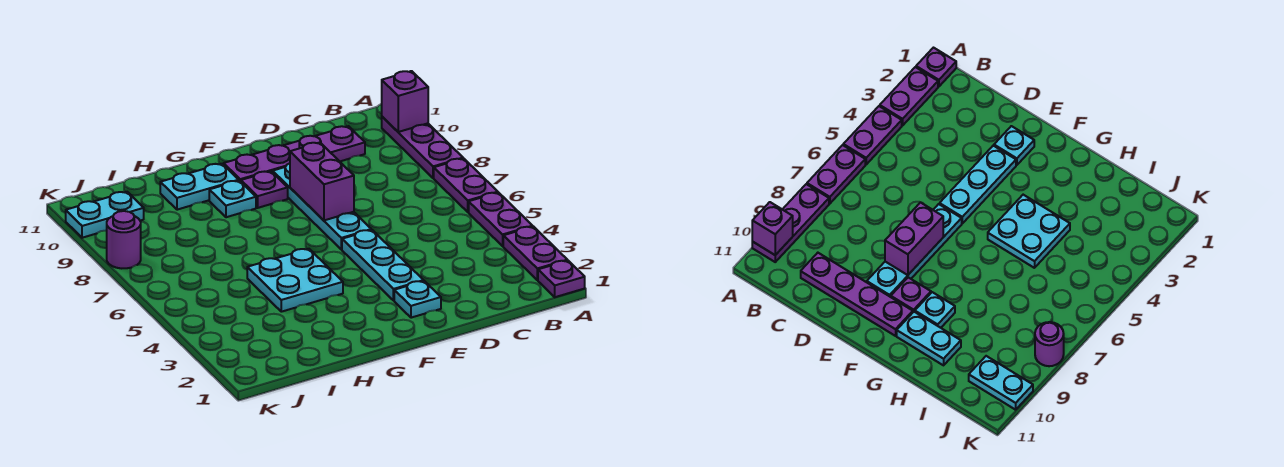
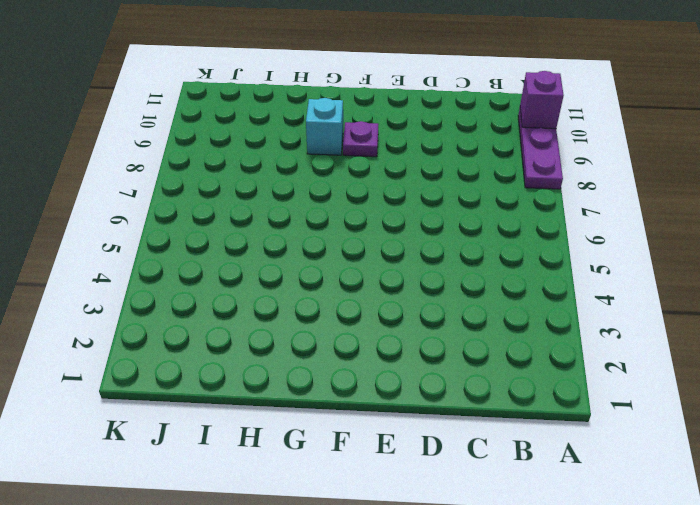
cyan 1x1 brick [306,98,343,155] -> cyan 1x1 plate [209,181,256,217]
none -> purple 1x1 plate [538,261,585,297]
none -> purple 1x2 plate [503,227,567,280]
none -> purple 1x2 plate [469,193,533,246]

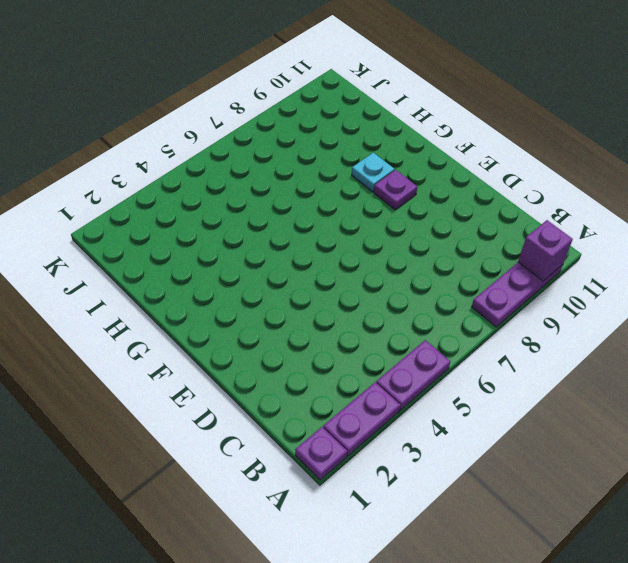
none -> purple 1x2 plate [434,159,498,212]
none -> purple 1x4 plate [224,126,365,182]
none -> cyan 1x1 plate [394,281,441,318]

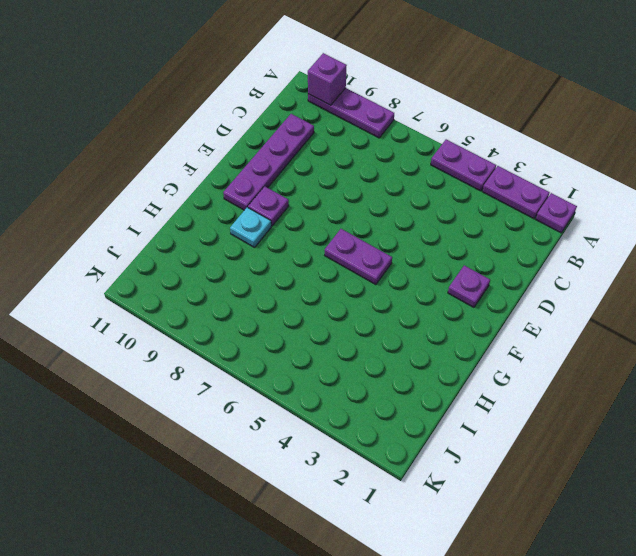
purple 1x1 plate [448,265,490,307] -> cyan 1x1 plate [394,281,441,318]
purple 1x2 plate [325,229,392,285] -> purple 1x2 plate moved to [434,159,498,212]
none -> cyan 1x3 plate [342,230,424,301]
none -> cyan 1x4 plate [273,163,371,250]
none -> cyan 2x2 plate [247,249,343,312]

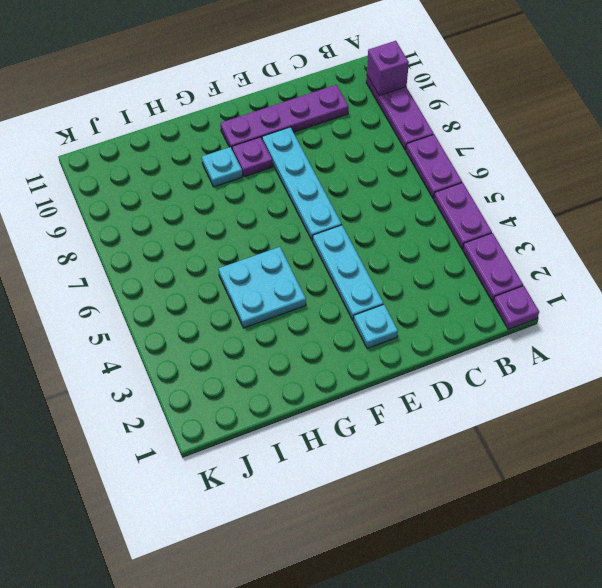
none -> cyan 1x2 plate [160,164,239,210]
none -> cyan 1x2 plate [66,192,144,238]
none -> purple 1x1 round brick [107,211,141,268]

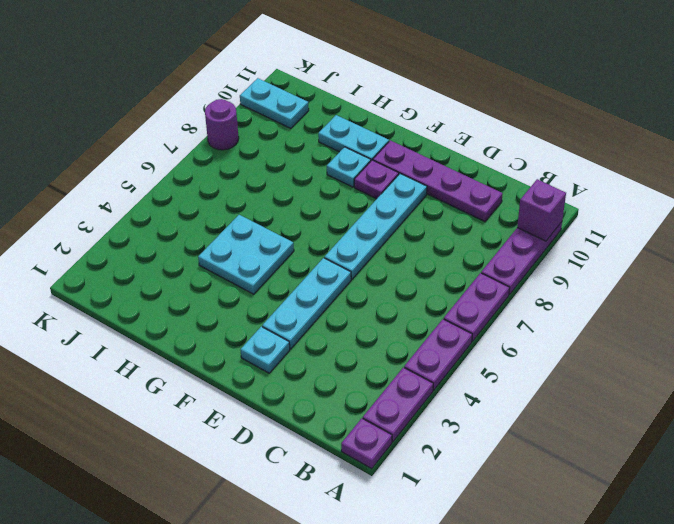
none -> purple 1x2 brick [290,143,354,220]

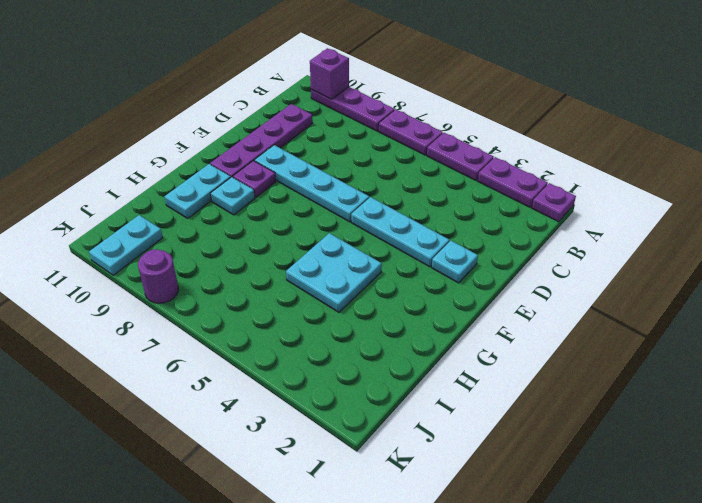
none -> purple 1x2 brick [290,143,354,220]

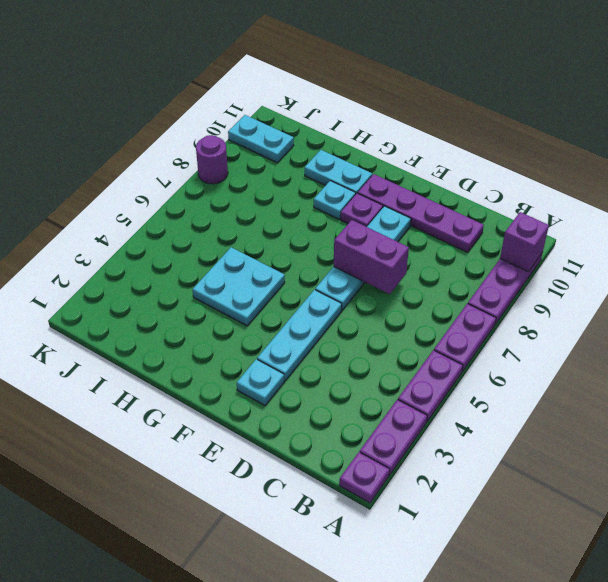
purple 1x2 brick [334,220,409,294] -> purple 1x2 brick turned to [290,143,354,220]

